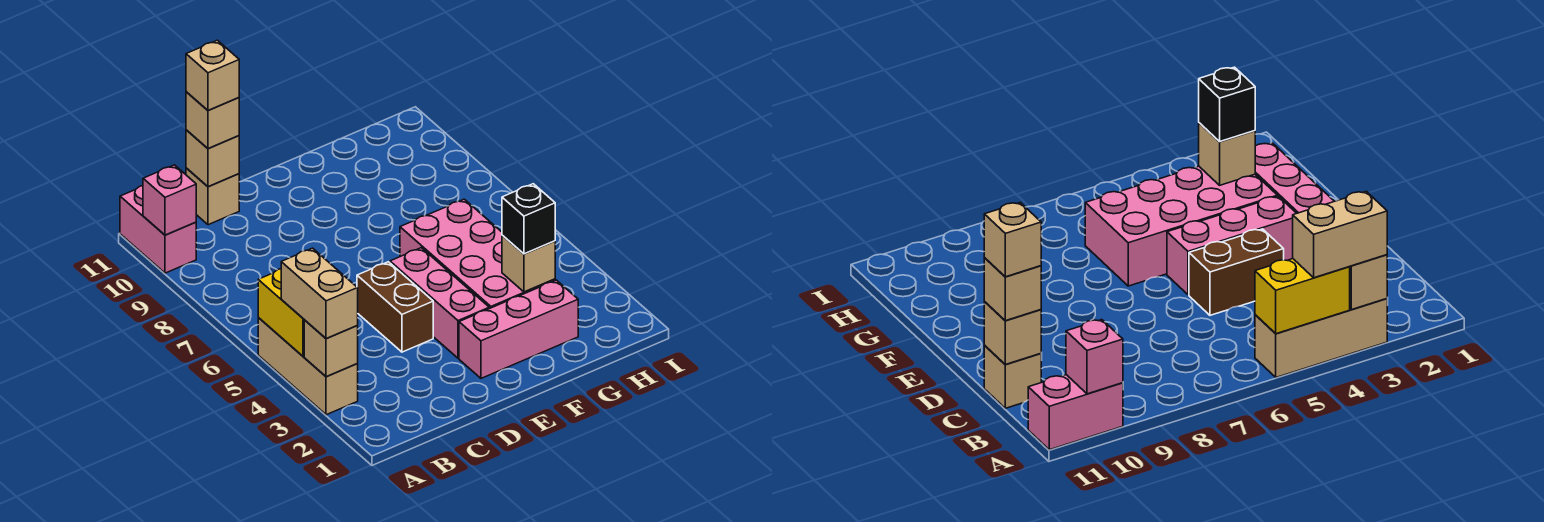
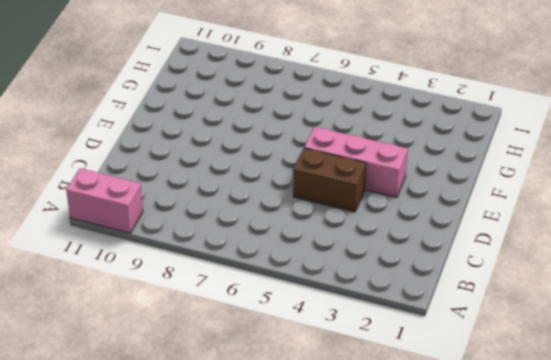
none -> tan 1x3 brick [258,318,358,415]
none -> tan 1x1 brick [186,168,239,225]
none -> pink 1x3 brick [459,280,578,378]

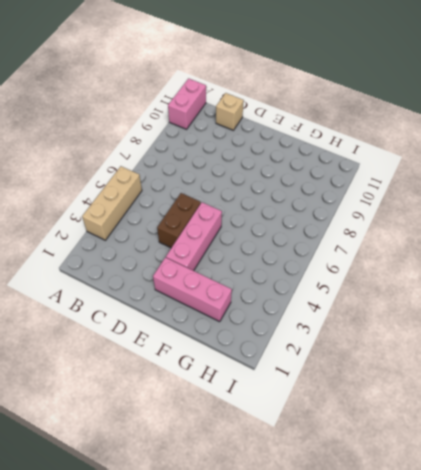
none -> pink 2x4 brick [400,199,555,309]
none -> tan 1x1 brick [304,320,358,377]
none -> yellow 1x2 brick [258,269,304,356]

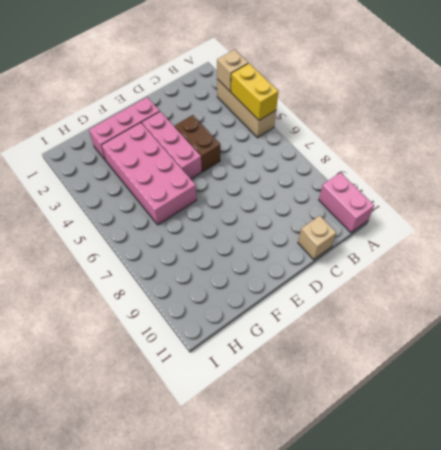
none -> pink 1x1 brick [143,165,196,235]
none -> tan 1x1 brick [186,130,239,187]
none -> tan 1x1 brick [502,235,555,292]

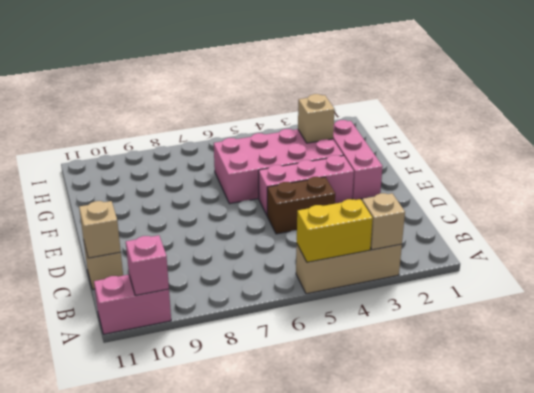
none -> tan 1x2 brick [281,248,358,339]
none -> tan 1x1 brick [186,92,239,148]
none -> black 1x1 brick [502,184,555,254]

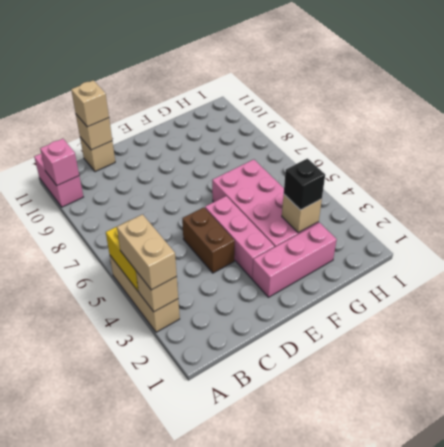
none -> tan 1x1 brick [186,40,239,111]

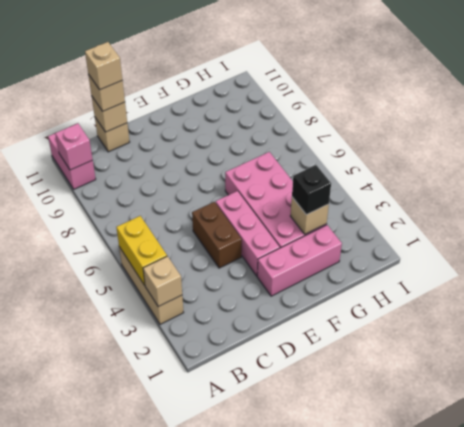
none -> tan 1x2 brick [281,248,358,339]

